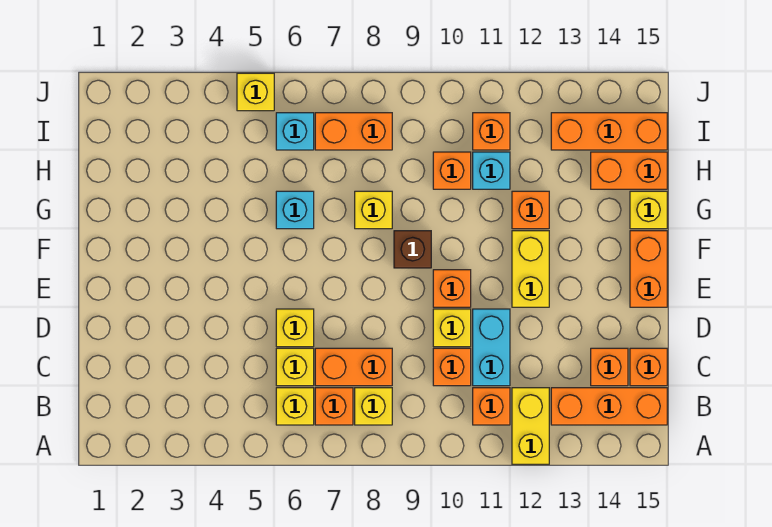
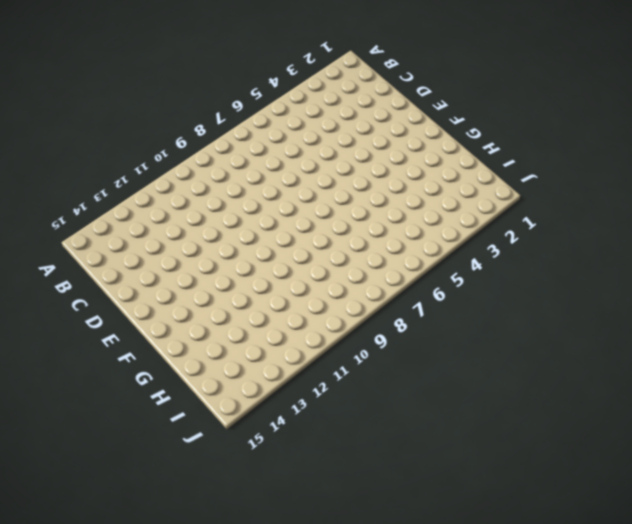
none -> yellow 1x2 brick [512,388,549,464]
none -> yellow 1x1 brick [276,388,314,425]
none -> orange 1x1 brick [315,388,353,425]
none -> yellow 1x1 brick [355,388,392,425]

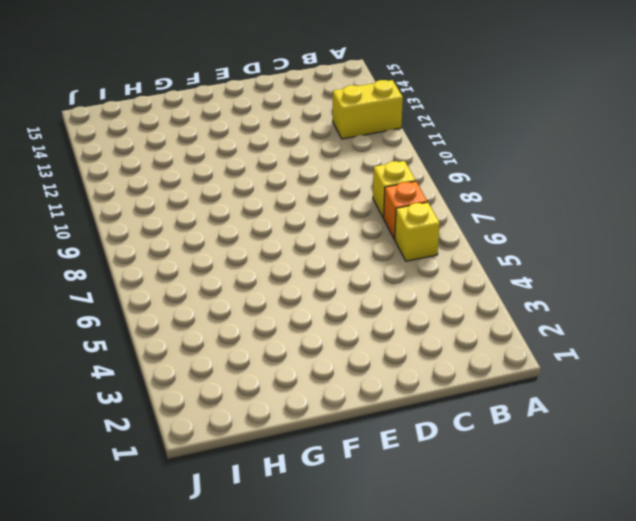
none -> orange 1x1 brick [473,388,510,425]
none -> orange 1x3 brick [551,388,667,425]
none -> yellow 1x1 brick [276,348,314,386]
none -> orange 1x2 brick [315,348,392,386]

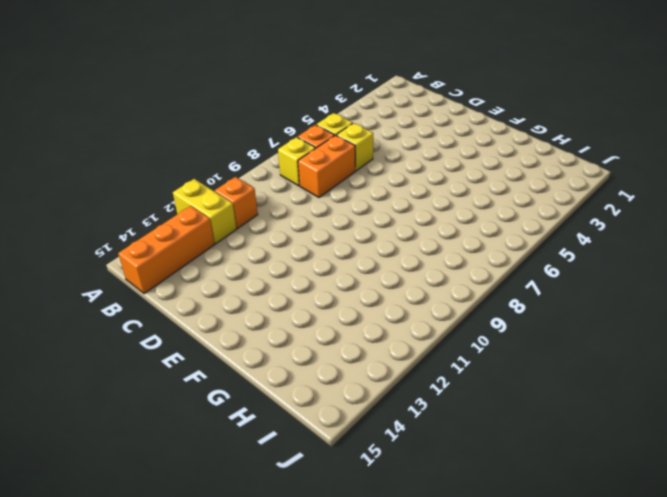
none -> orange 1x1 brick [433,348,471,386]
none -> cyan 1x2 brick [473,309,510,386]
none -> orange 1x1 brick [591,348,628,386]
none -> orange 1x1 brick [630,348,667,386]

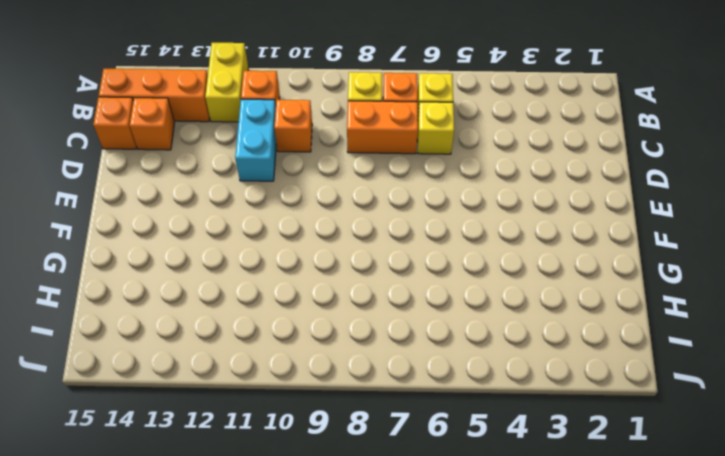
none -> yellow 1x1 brick [276,309,314,347]
none -> yellow 1x1 brick [433,309,471,347]
none -> orange 1x1 brick [433,270,471,307]
none -> yellow 1x2 brick [512,231,549,307]

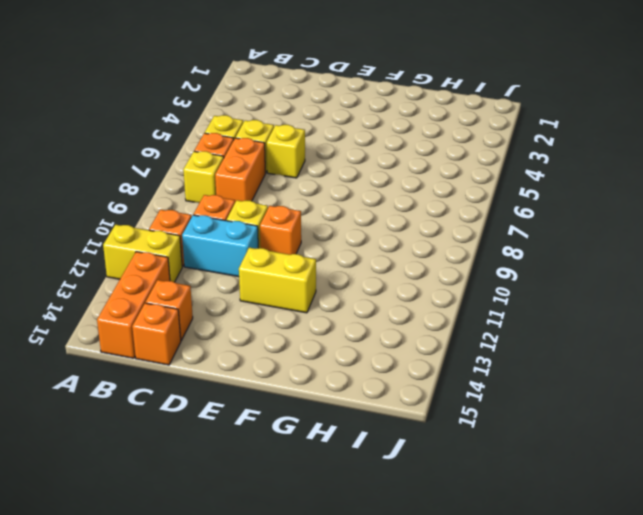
none -> orange 1x2 brick [630,231,667,307]
none -> brown 1x1 brick [394,231,431,268]
none -> cyan 1x1 brick [276,191,314,229]
none -> yellow 1x1 brick [355,191,392,229]

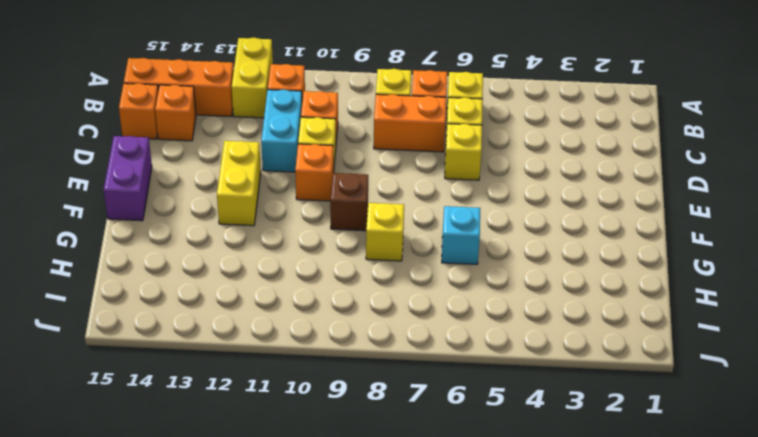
purple 1x2 brick [104,136,152,221] -> orange 1x2 brick [630,231,667,307]
none -> orange 1x1 brick [512,191,549,229]
none -> yellow 1x1 brick [630,191,667,229]
none -> orange 1x1 brick [433,152,471,189]
none -> cyan 1x1 brick [473,152,510,189]

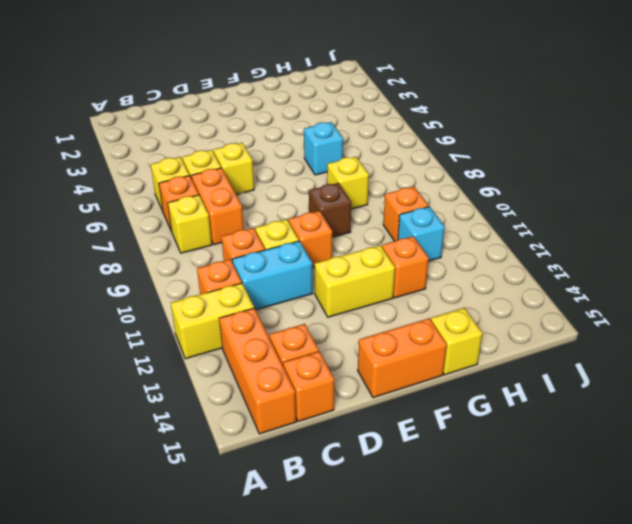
none -> orange 1x2 brick [591,152,667,189]
none -> cyan 1x1 brick [276,113,314,150]
none -> orange 1x2 brick [315,113,392,150]
none -> orange 1x1 brick [473,113,510,150]

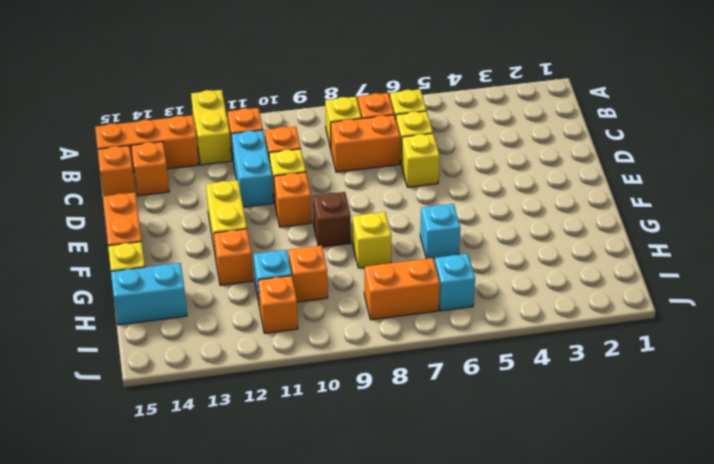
cyan 1x2 brick [111,263,187,325] -> orange 1x2 brick [591,152,667,189]
none -> orange 1x3 brick [551,113,667,150]
none -> yellow 1x1 brick [237,73,274,111]

